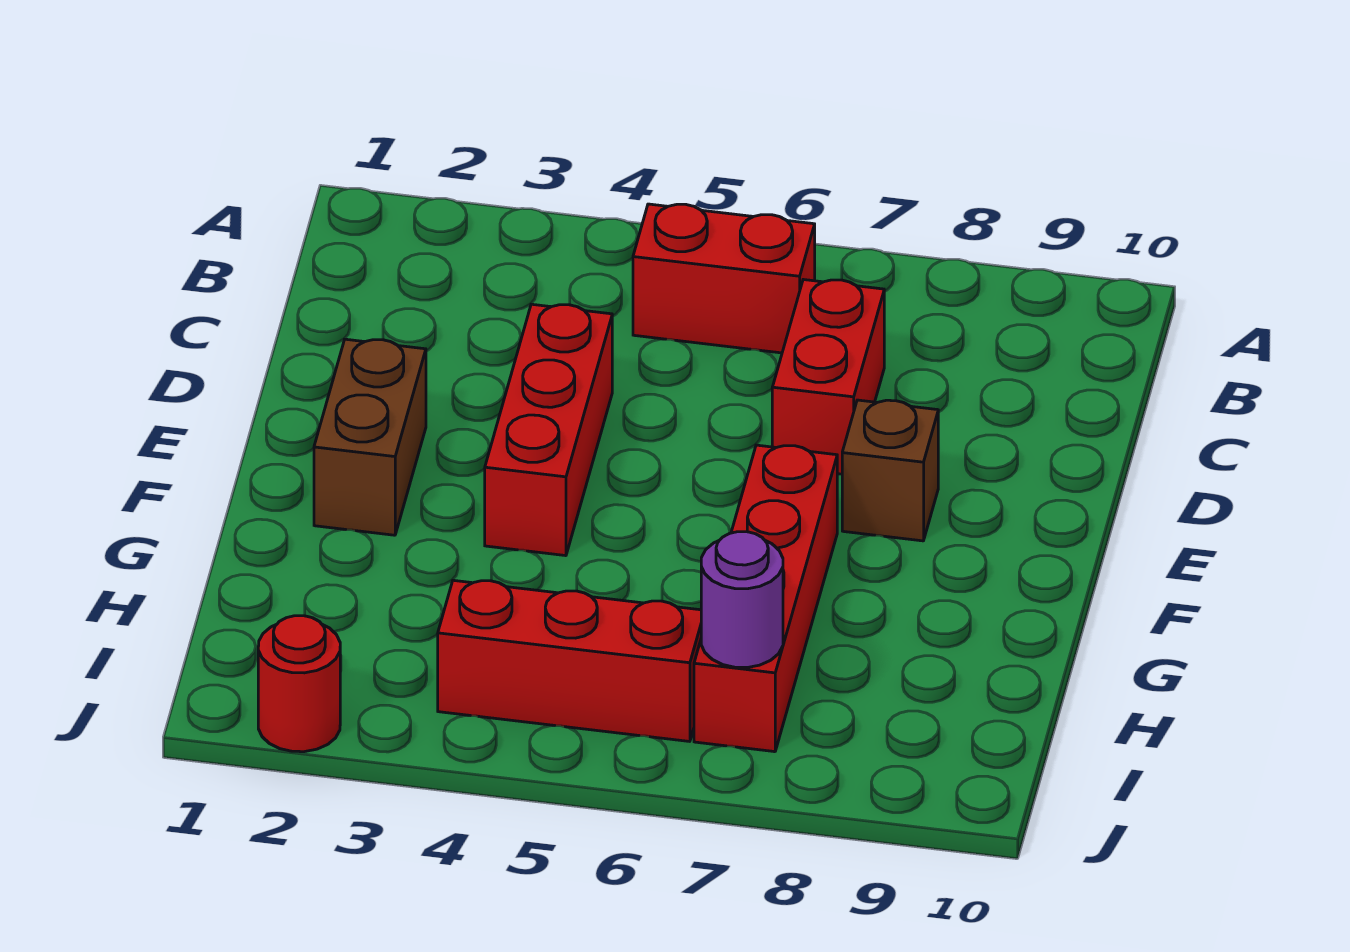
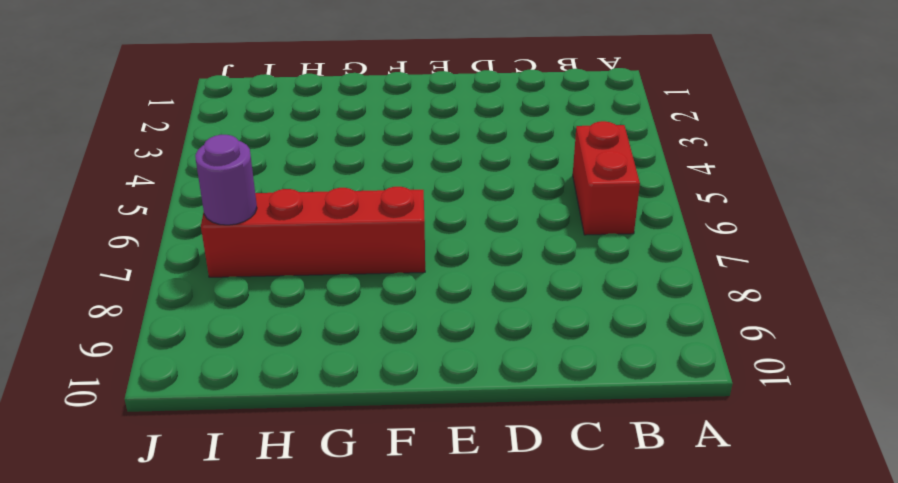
none -> red 1x2 brick [772,280,884,474]
none -> red 1x3 brick [485,304,612,556]

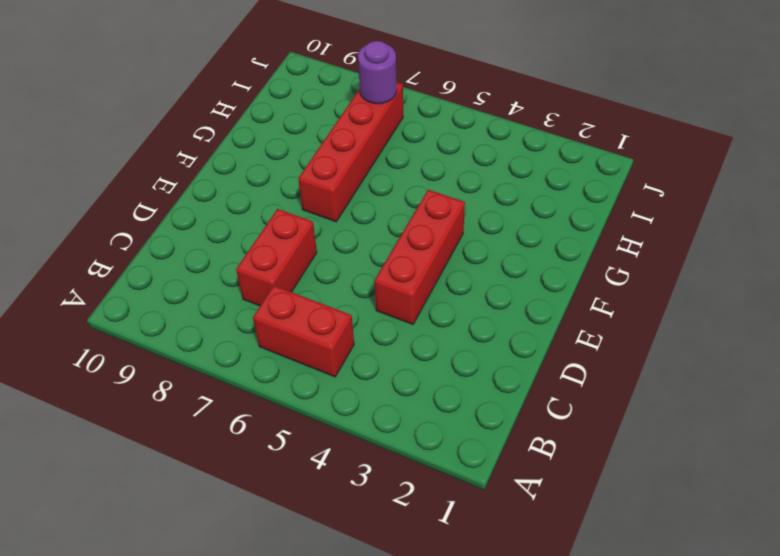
none -> brown 1x2 brick [314,339,426,535]
none -> brown 1x1 brick [842,400,938,541]

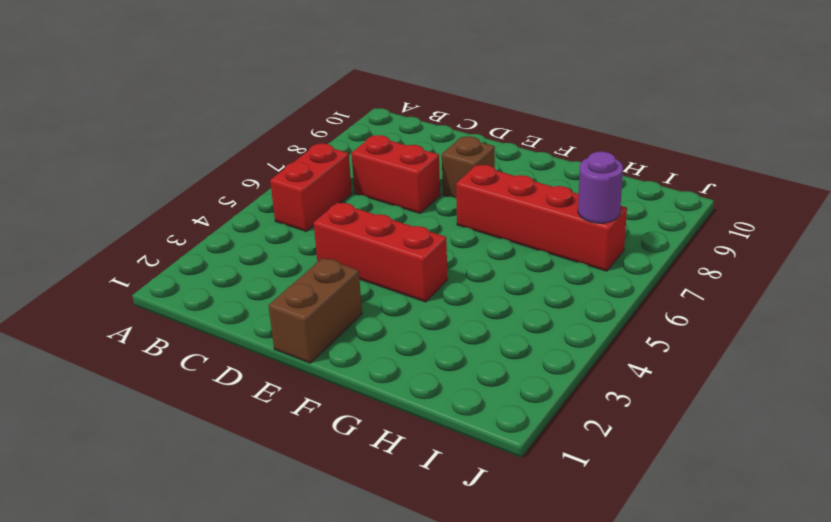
brown 1x2 brick [268,258,362,363] -> brown 1x2 brick turned to [314,339,426,535]
none -> red 1x3 brick [438,580,701,741]
none -> red 1x1 round brick [258,616,340,752]

